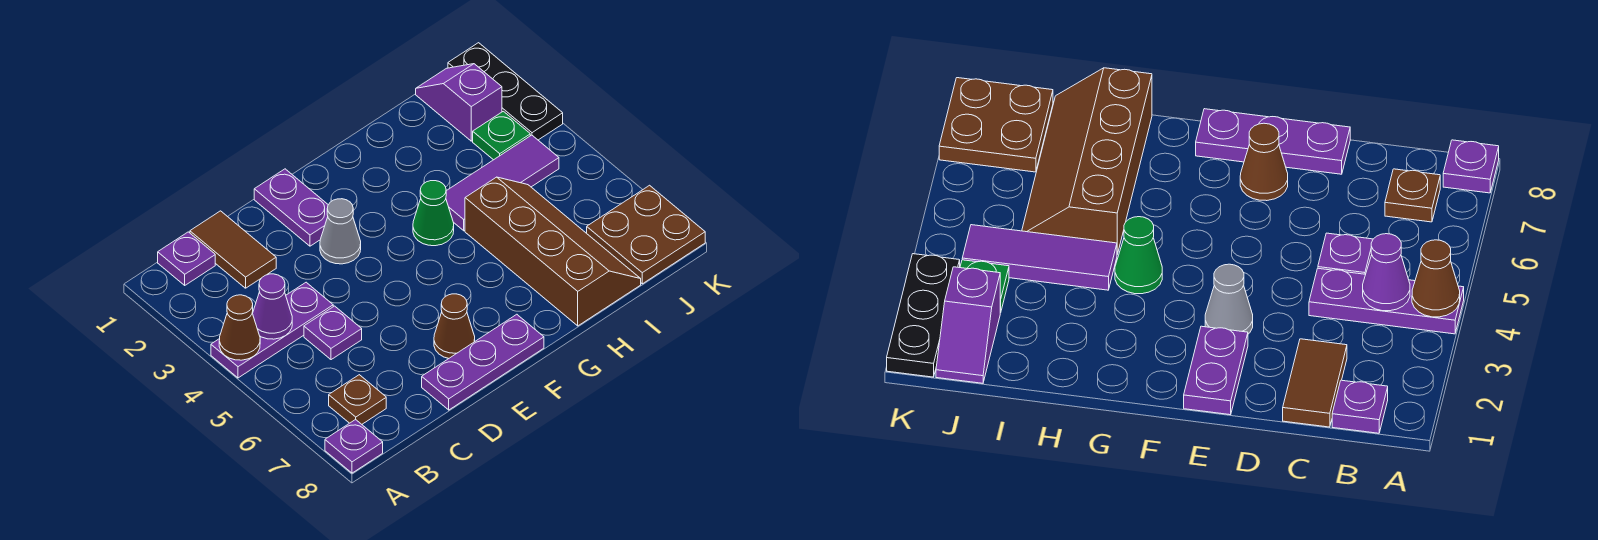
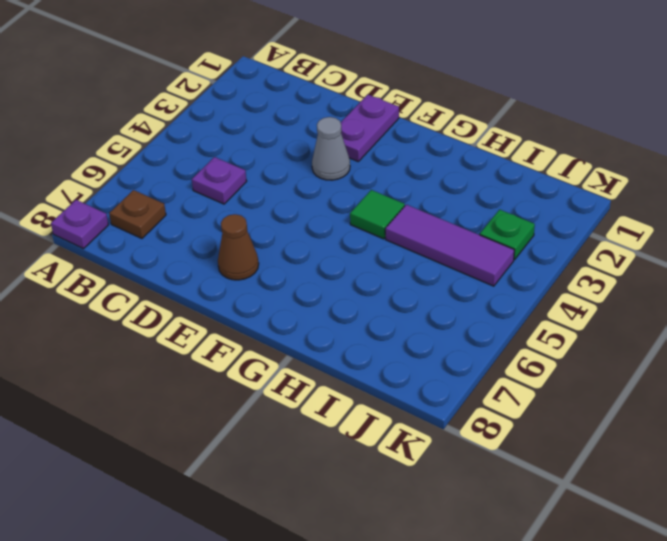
green 1x1 tile [350,190,405,239] -> green 1x1 cone [413,181,454,246]
none -> purple 1x3 plate [211,282,333,378]
none -> purple 1x1 plate [158,232,215,285]
none -> brown 1x2 tile [190,211,276,288]

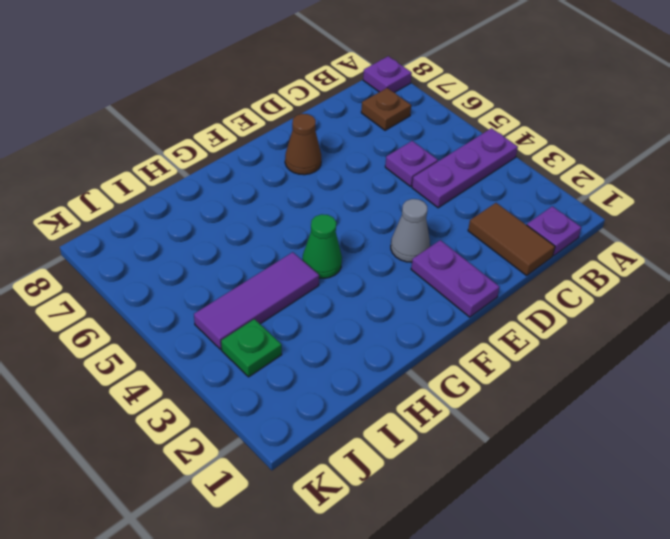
none -> purple 1x3 plate [422,314,544,410]
none -> brown 2x4 slope [465,177,641,326]
none -> purple 1x2 slope [416,64,502,141]

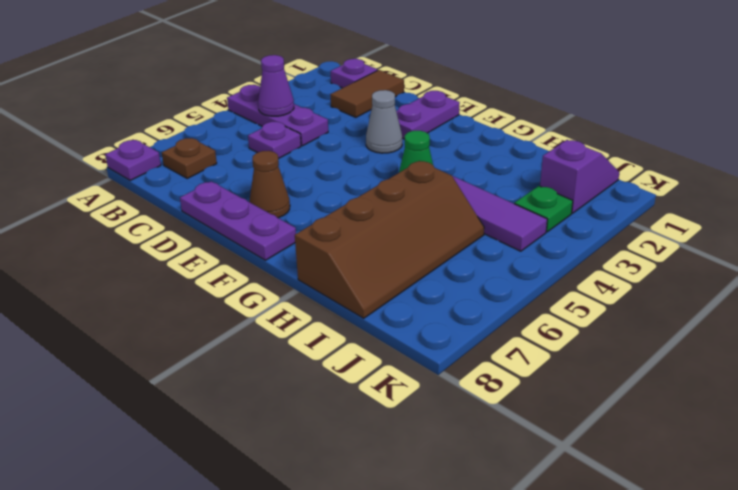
none -> brown 2x2 plate [587,185,705,284]
none -> black 1x3 plate [448,43,563,140]
none -> brown 1x1 cone [219,295,260,360]

